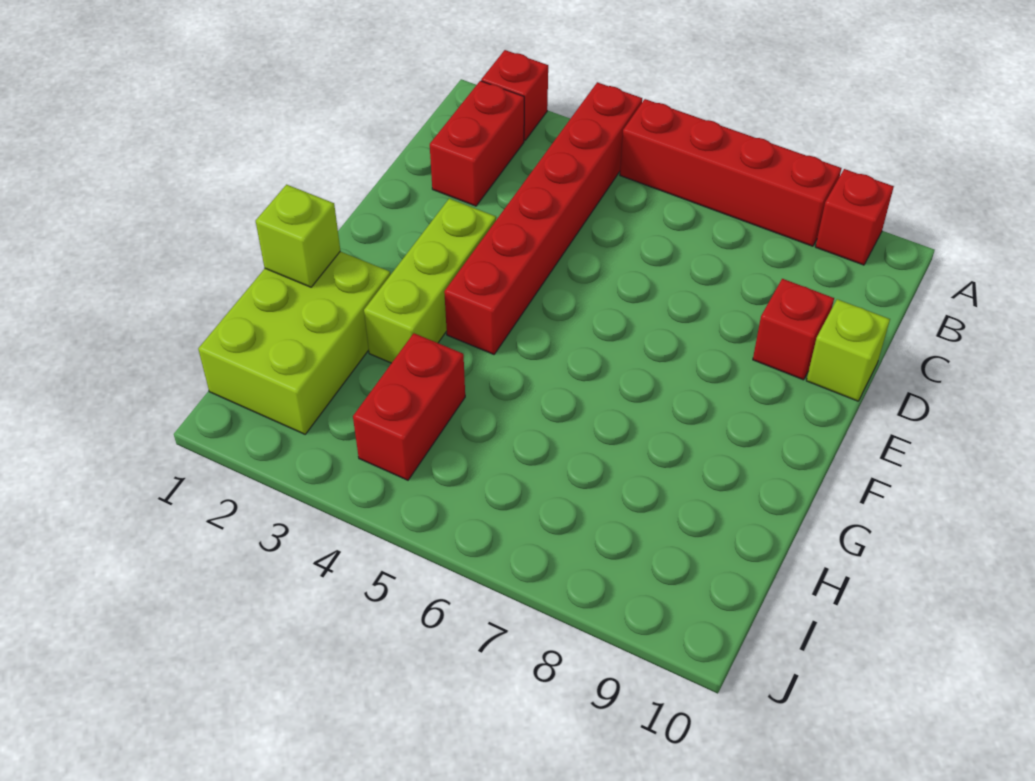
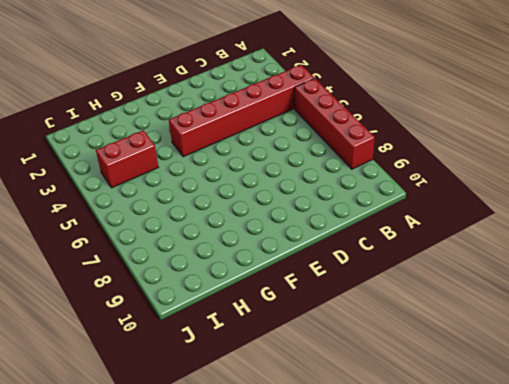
none -> red 1x1 brick [481,50,548,141]
none -> red 1x1 brick [815,169,894,265]

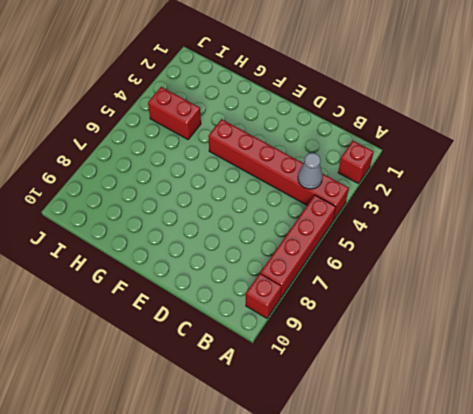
grey 1x1 cone [298,153,323,189] -> none
none -> red 1x2 brick [430,81,524,206]
none -> red 1x1 brick [753,279,834,380]

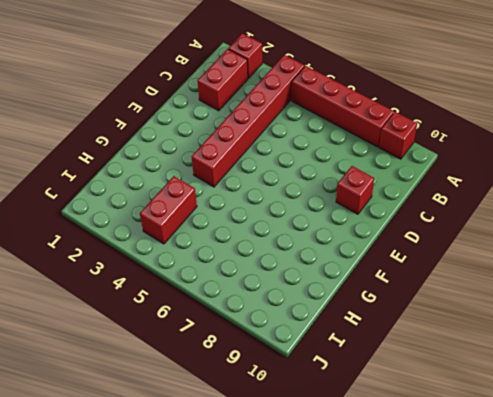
none -> lime 1x1 brick [806,299,890,401]
none -> lime 1x3 brick [364,199,496,363]

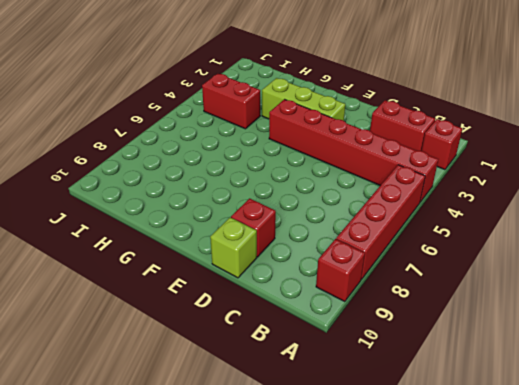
none -> lime 2x3 brick [198,251,390,434]
none -> lime 1x1 brick [256,185,340,287]

